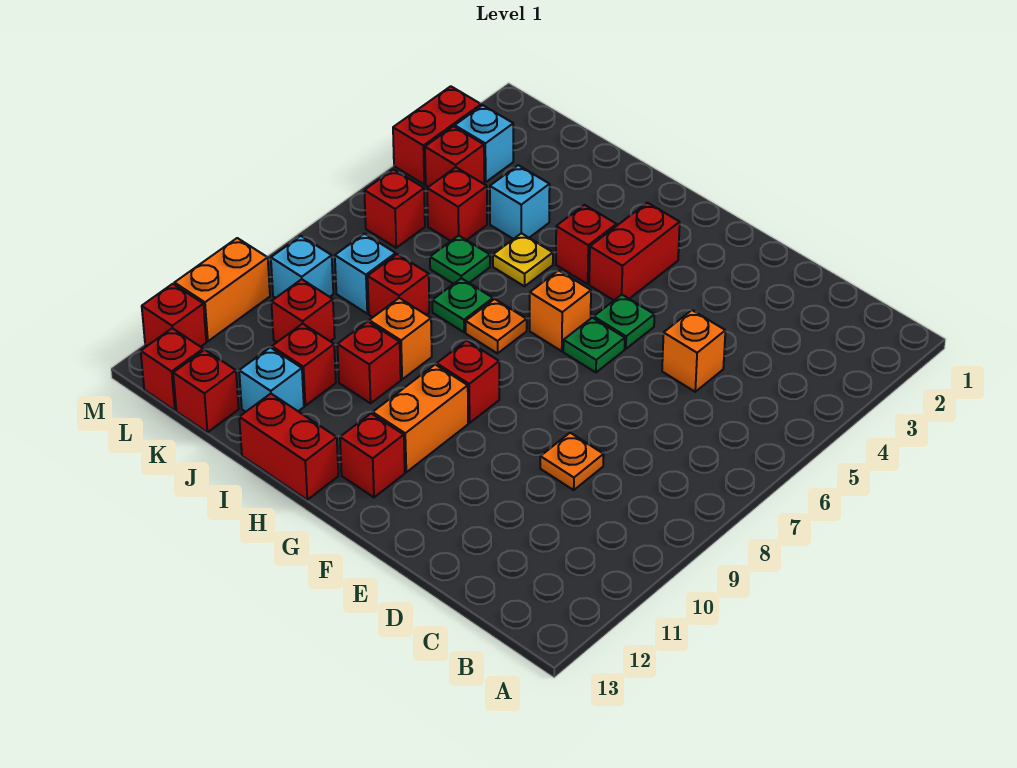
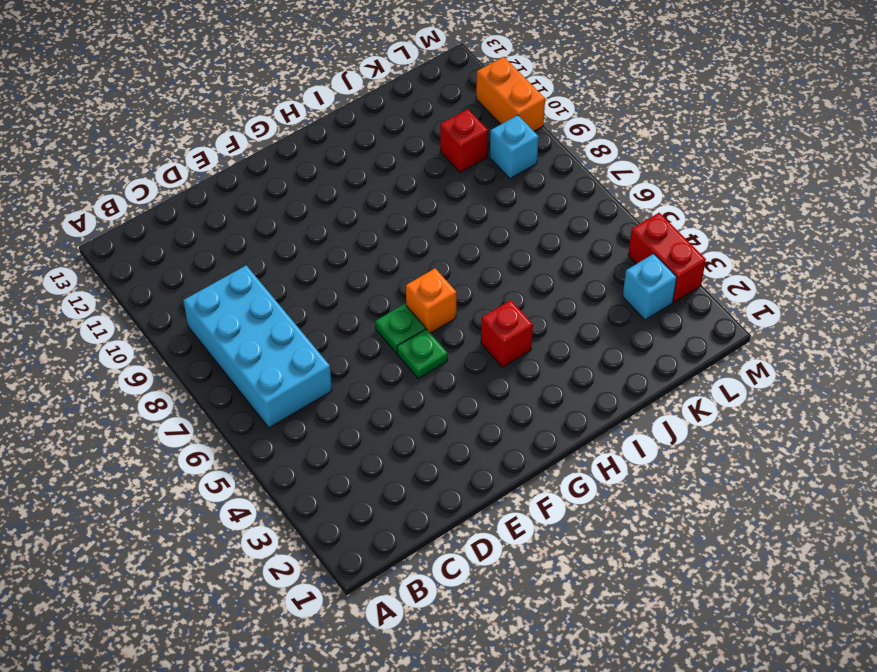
cyan 2x4 brick [184,265,332,428] -> none
none -> orange 1x1 brick [662,310,725,392]
none -> orange 1x1 plate [540,433,604,490]
none -> red 1x2 brick [589,203,680,300]
none -> red 1x1 brick [437,340,499,423]

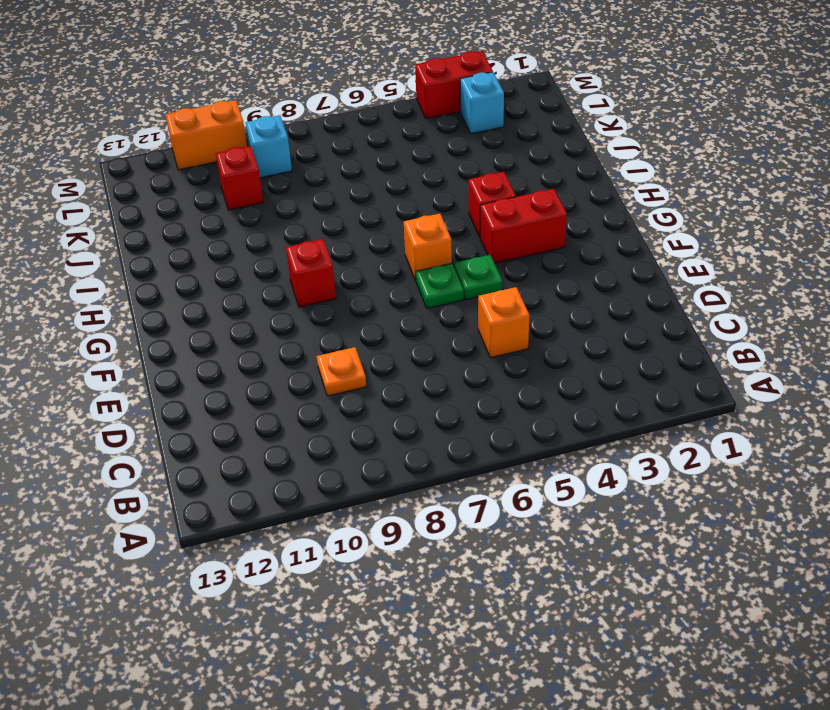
none -> orange 1x2 brick [373,365,468,472]
none -> red 1x1 brick [340,414,405,497]
none -> orange 1x1 plate [466,299,527,353]
none -> red 1x2 brick [239,394,338,500]

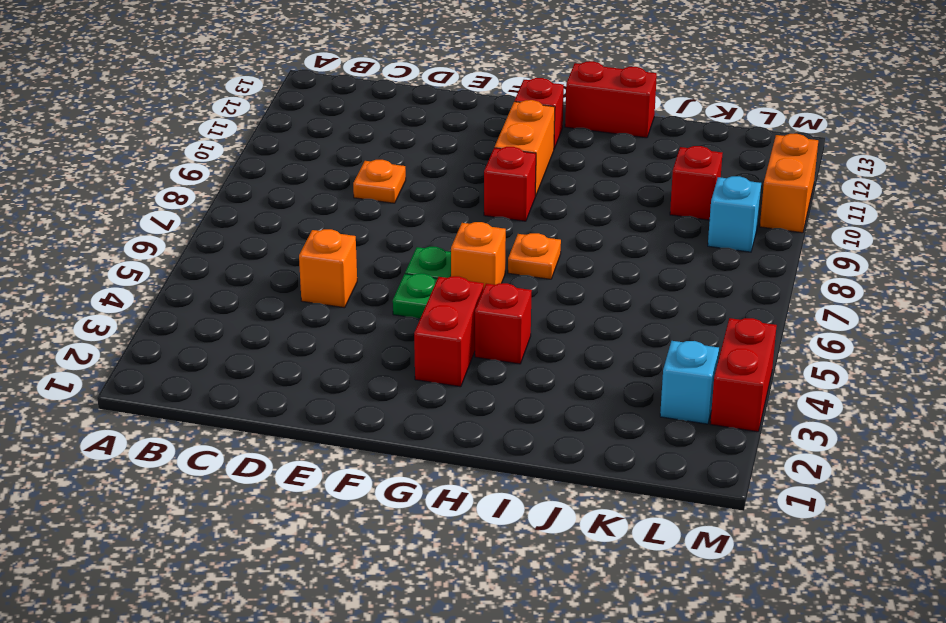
none -> yellow 1x1 plate [493,233,553,286]
none -> green 1x1 plate [432,278,493,332]
none -> orange 1x1 brick [369,298,432,379]
none -> red 1x1 brick [337,321,401,403]

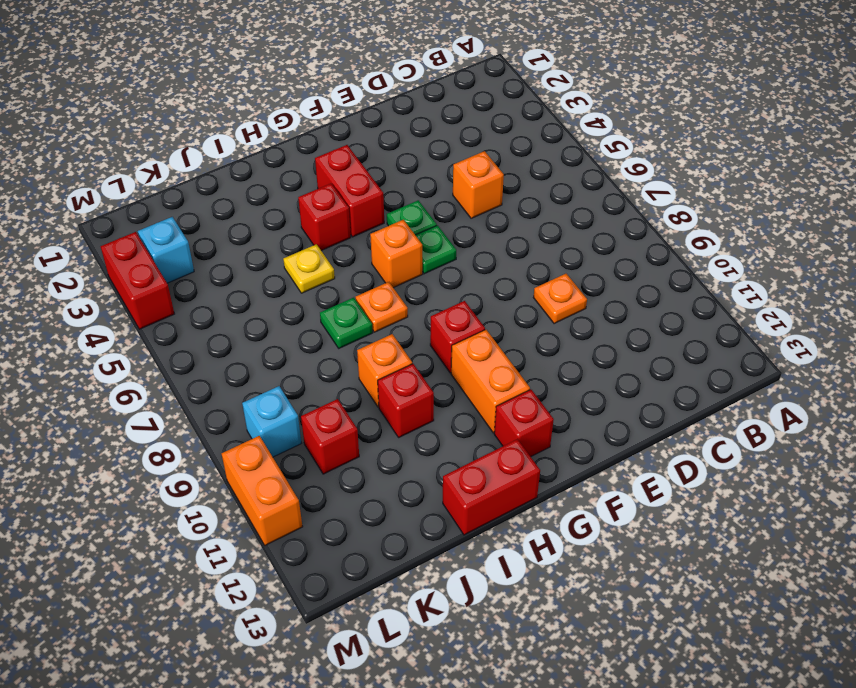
none -> cyan 1x1 brick [490,165,550,239]
none -> green 1x1 plate [430,236,490,284]
none -> red 1x1 brick [368,254,429,317]
none -> red 1x1 brick [272,324,336,406]

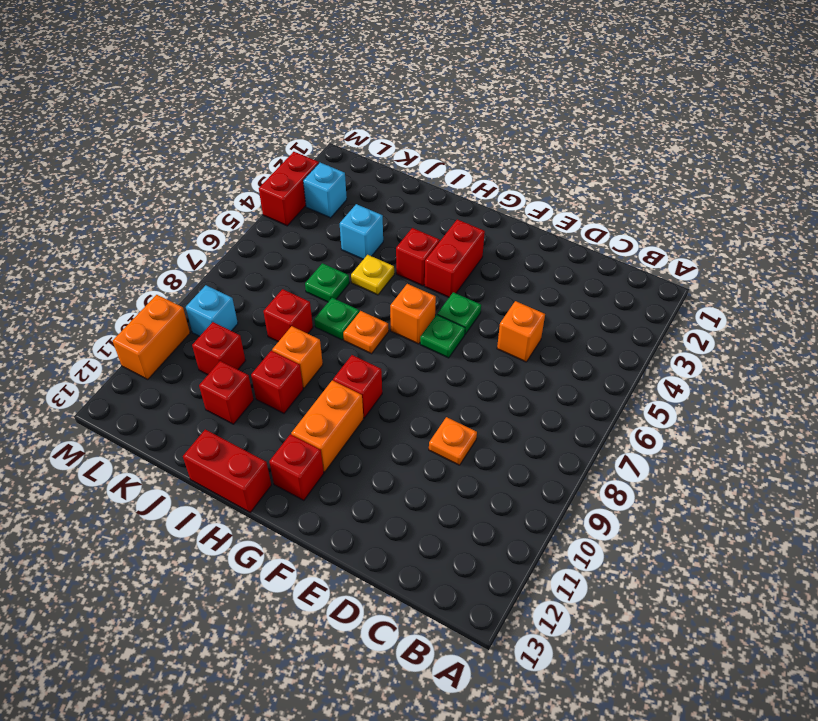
none -> cyan 1x1 brick [239,347,304,412]
none -> red 1x1 brick [427,167,487,241]
none -> cyan 1x1 brick [335,234,396,314]
none -> red 1x1 brick [173,350,239,432]

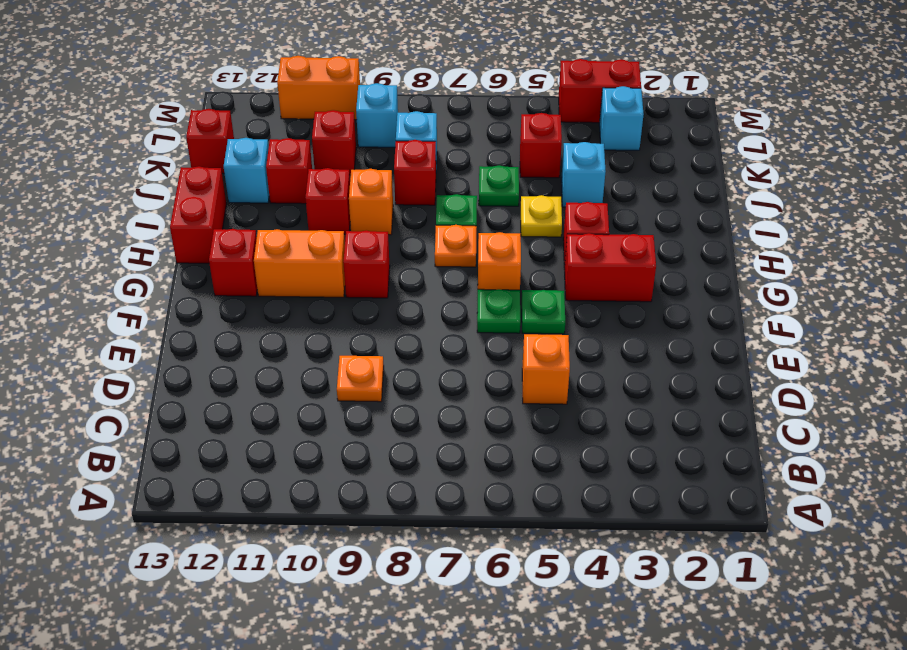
none -> red 1x1 brick [425,126,484,187]
none -> red 1x1 brick [364,169,425,248]
none -> red 1x1 brick [141,328,203,410]
none -> red 1x1 brick [142,284,206,347]

